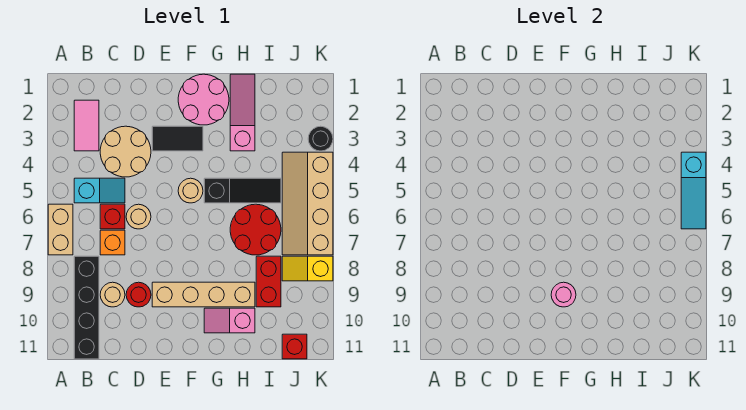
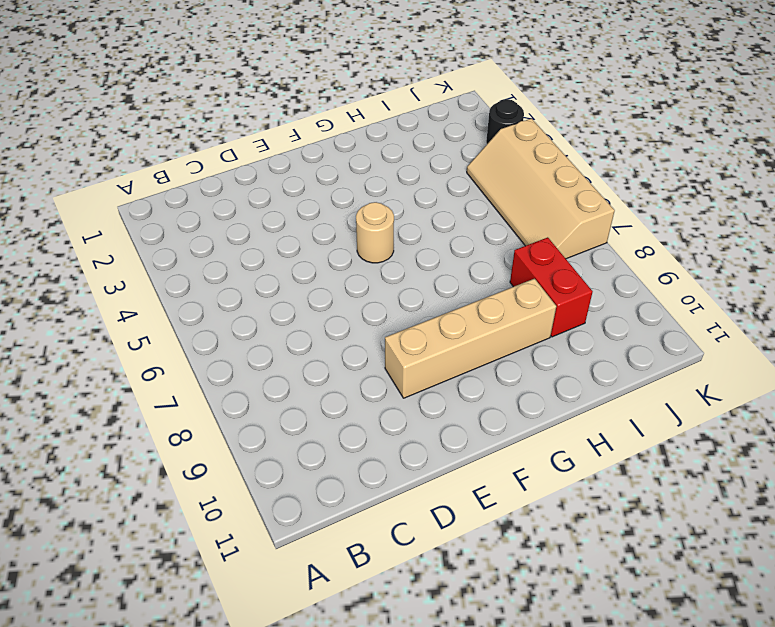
none -> tan 1x2 brick [48,204,73,255]
none -> pink 1x2 tile [74,100,99,151]
none -> cyan 1x2 slope [74,178,125,203]

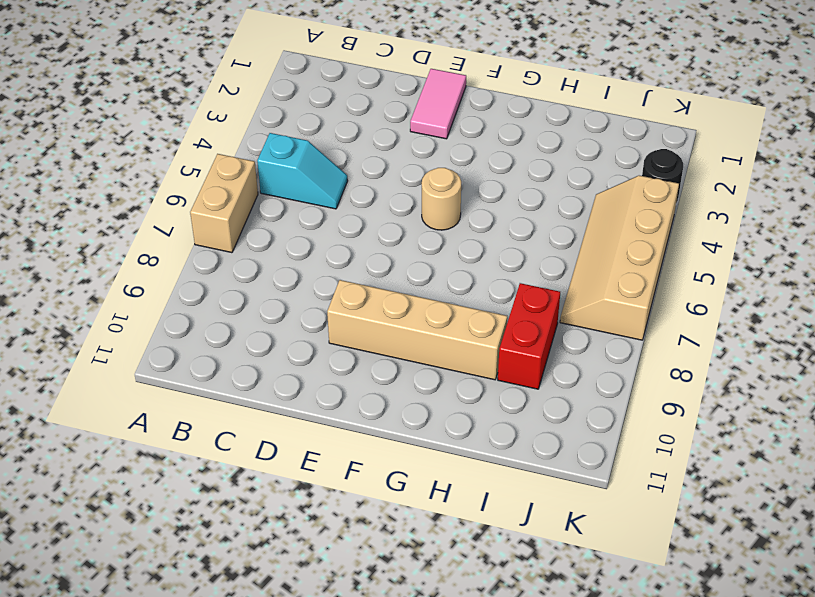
pink 1x2 tile [410,69,466,139] -> pink 1x2 tile moved to [74,100,99,151]
none -> black 1x4 brick [74,256,99,359]
none -> tan 2x2 round brick [100,126,151,177]
none -> red 1x1 brick [100,204,125,229]

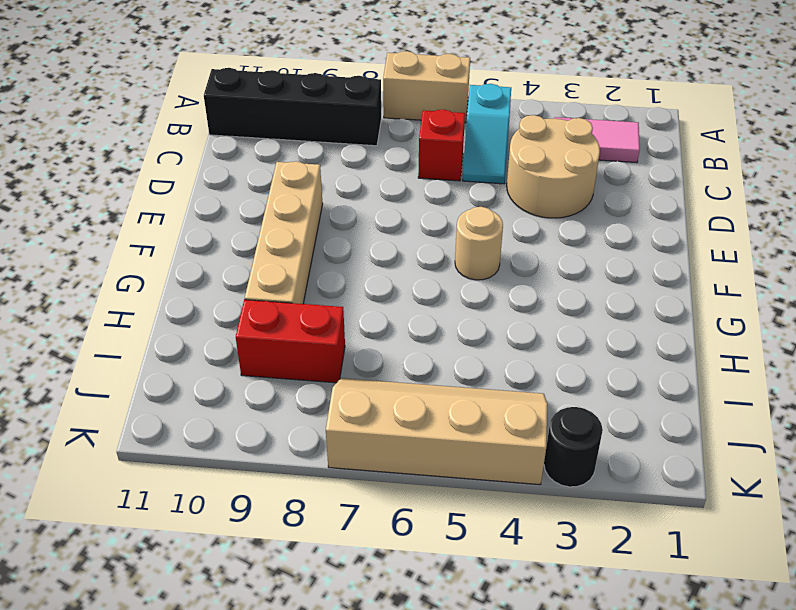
none -> orange 1x1 brick [100,230,125,255]
none -> tan 1x1 round brick [100,282,125,307]
none -> tan 1x1 round brick [126,204,151,229]

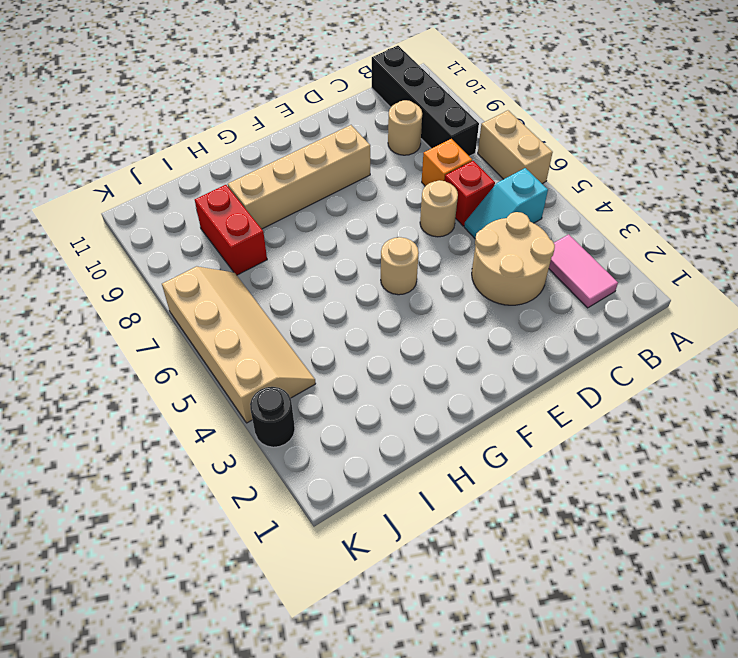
none -> red 1x1 round brick [126,282,151,307]
none -> black 1x2 tile [152,126,203,151]
none -> pink 2x2 round brick [178,74,229,125]

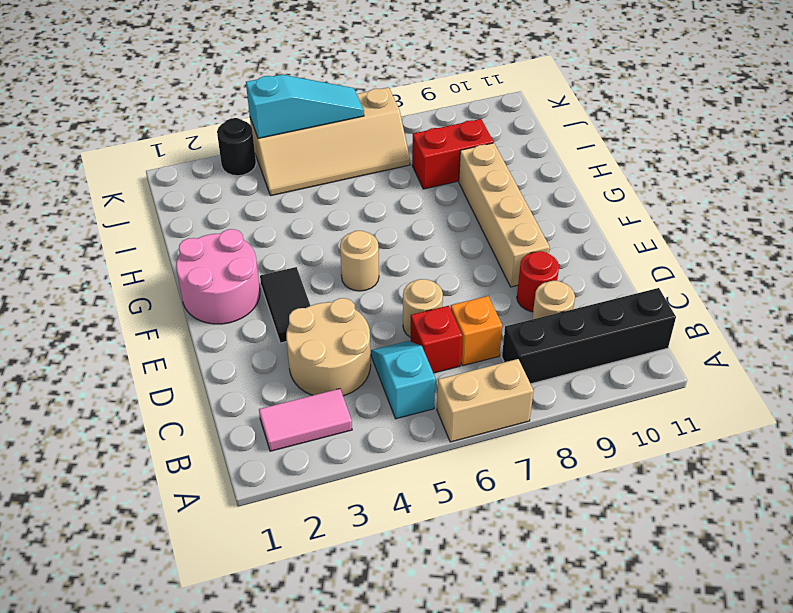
none -> black 1x3 slope [204,178,281,203]
none -> pink 1x2 slope [204,308,255,333]
none -> pink 1x3 slope [230,74,255,151]

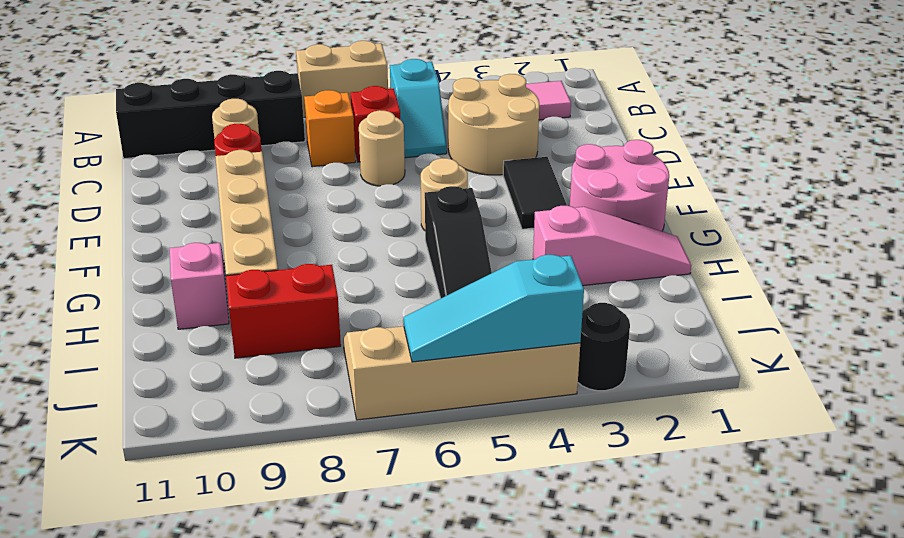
none -> red 2x2 round brick [230,204,281,255]
none -> yellow 1x2 slope [282,256,333,281]
none -> red 1x1 brick [282,334,307,359]

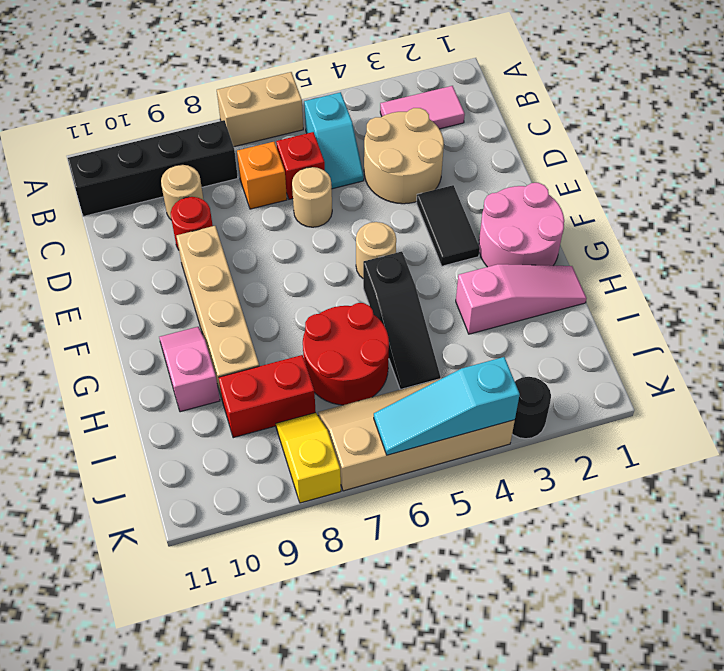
none -> red 1x1 brick [282,334,307,359]
none -> pink 1x1 round brick [551,282,576,307]

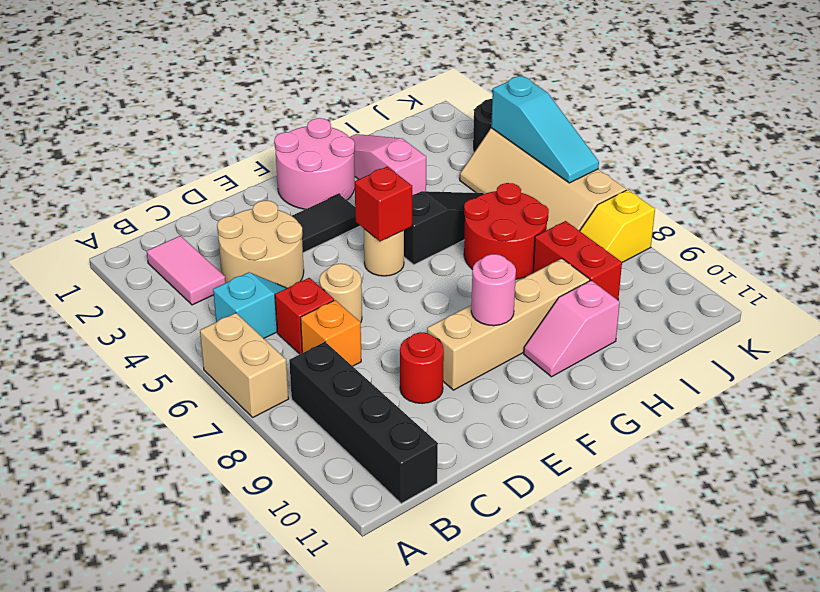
red 1x1 brick [355,167,412,241] -> red 1x1 brick moved to [282,334,307,359]
none -> tan 1x1 round brick [100,282,125,307]

